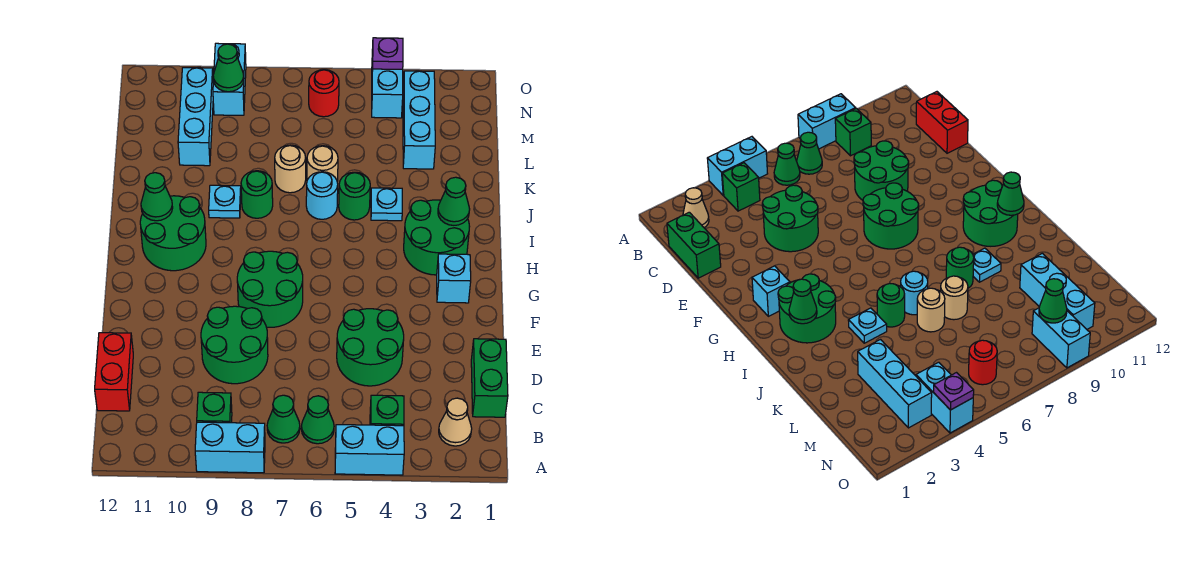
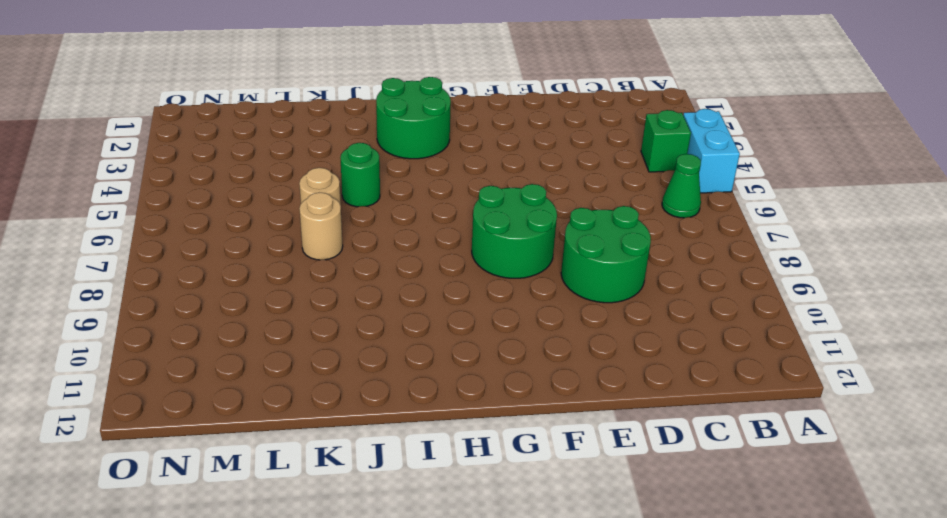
none -> cyan 1x2 brick [195,422,265,473]
none -> tan 1x1 cone [439,398,472,446]
none -> green 1x1 cone [267,395,300,443]
none -> green 1x1 brick [197,392,232,423]

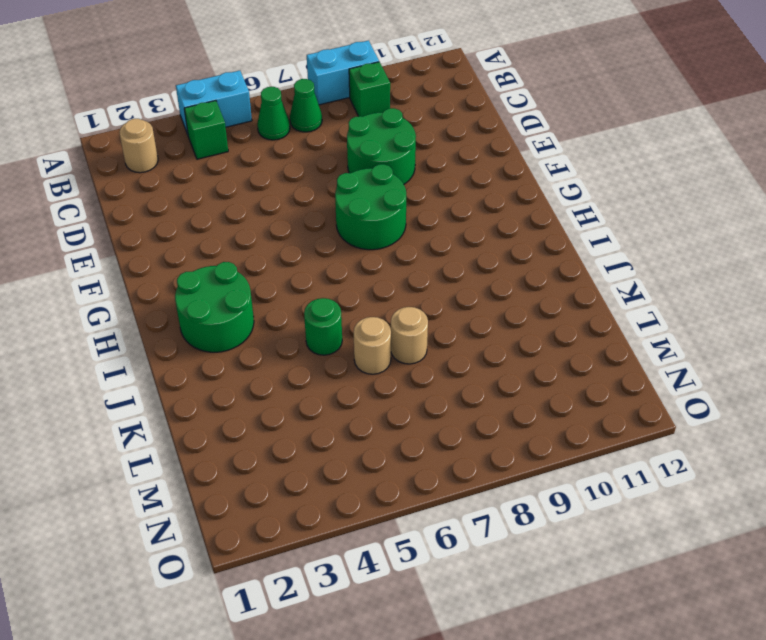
tan 1x1 round brick [119,119,158,173] -> tan 1x1 cone [439,398,472,446]
none -> green 1x2 brick [471,339,508,417]
none -> red 1x2 brick [95,333,133,411]
none -> green 2x2 round brick [337,309,404,386]
none -> cyan 1x1 brick [437,254,471,303]

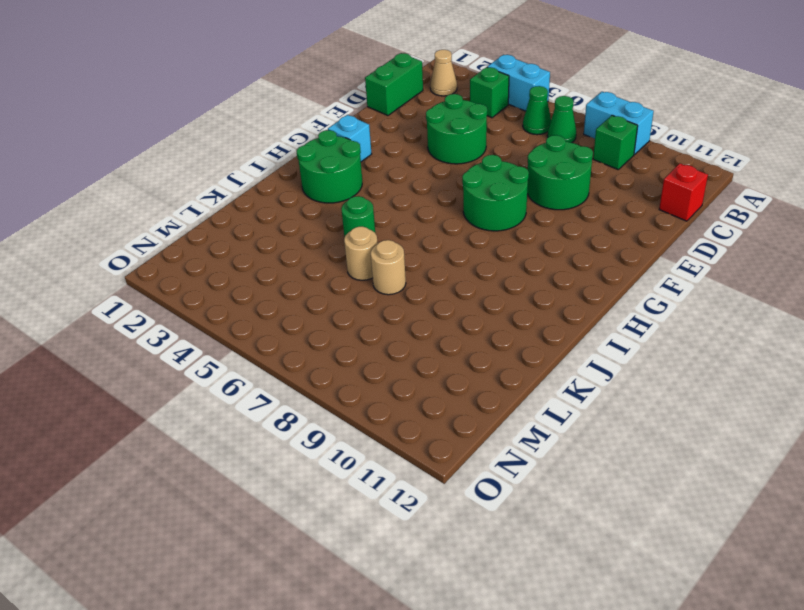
red 1x1 brick [659,163,708,221] -> red 1x2 brick [95,333,133,411]
none -> green 2x2 round brick [140,196,206,271]
none -> cyan 1x1 plate [371,188,402,221]
none -> cyan 1x1 round brick [306,172,338,219]
none -> green 1x1 round brick [241,171,273,218]

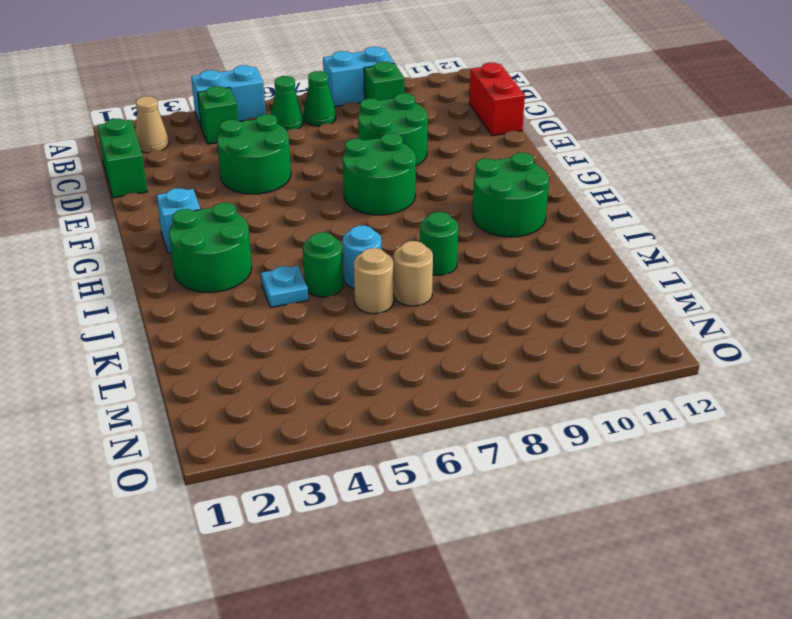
none -> cyan 1x1 plate [209,185,241,218]
none -> cyan 1x3 brick [403,71,435,169]
none -> cyan 1x3 brick [178,68,213,166]
none -> cyan 1x2 brick [372,49,403,118]

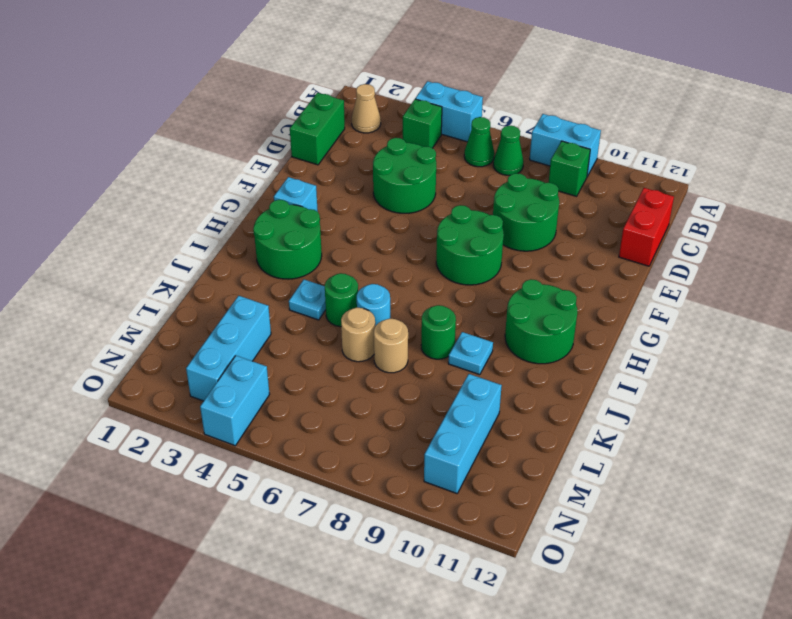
none -> red 1x1 round brick [309,70,339,117]
none -> cyan 1x2 brick [213,43,246,115]
none -> green 1x1 cone [438,177,470,225]
none -> green 1x1 cone [141,173,173,221]

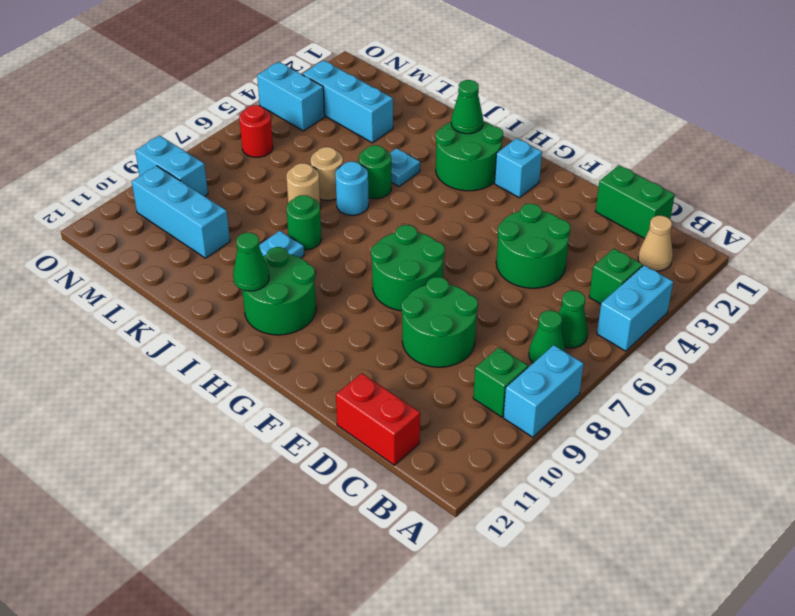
none -> green 1x1 cone [213,44,244,92]
none -> purple 1x1 plate [373,38,403,69]

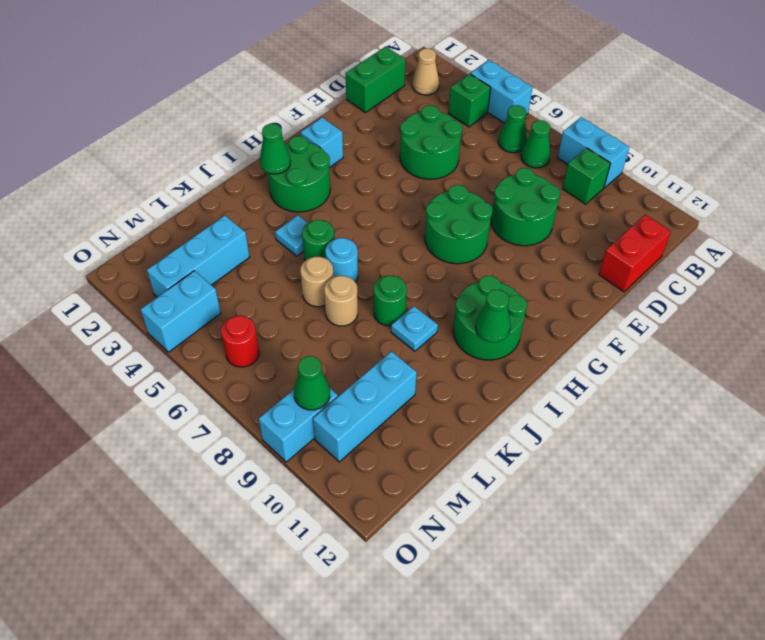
none -> purple 1x1 plate [373,38,403,69]

